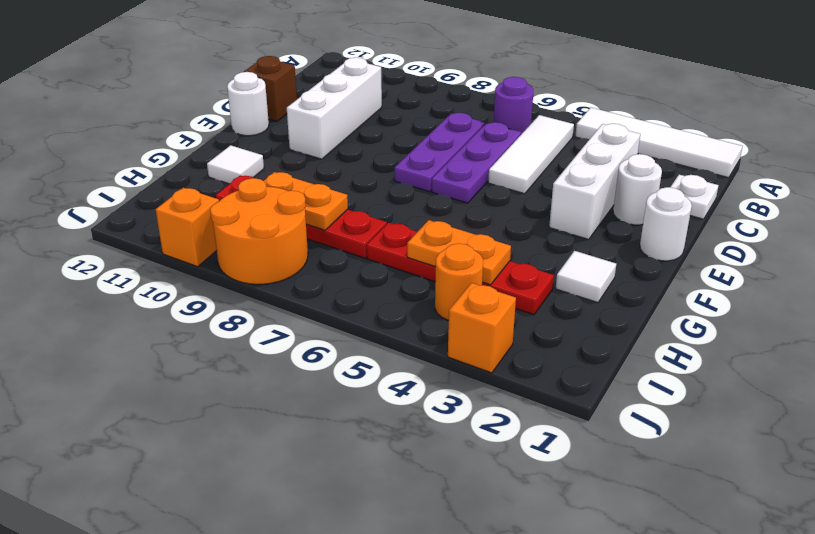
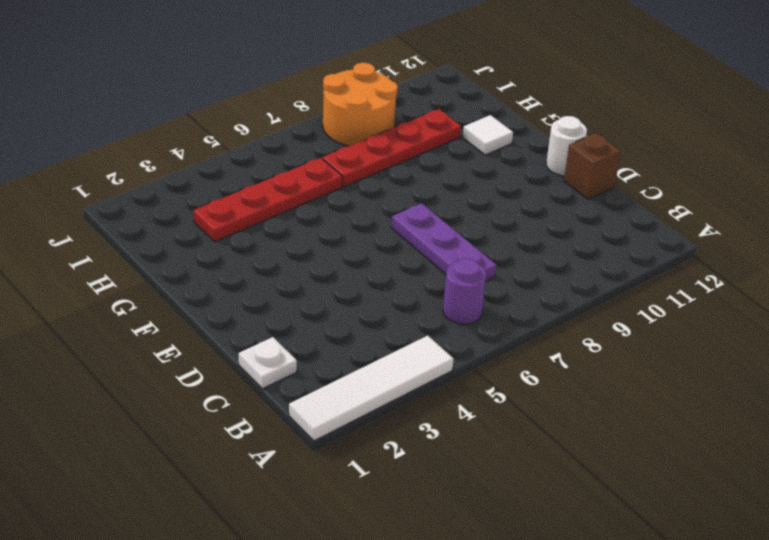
none -> white 1x3 tile [488,115,574,194]
none -> white 1x3 brick [549,124,640,239]
none -> purple 1x3 plate [432,122,521,203]

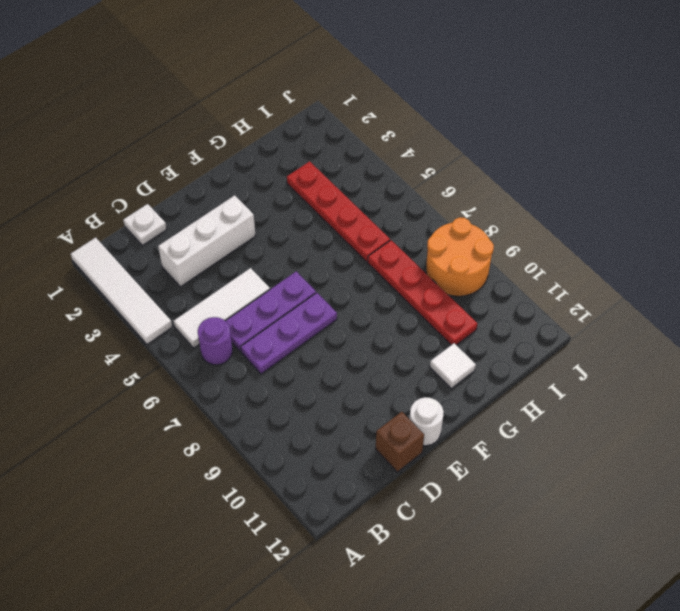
none -> white 1x3 brick [287,57,382,159]
none -> white 1x1 round brick [613,154,662,225]
none -> white 1x1 round brick [640,187,692,261]

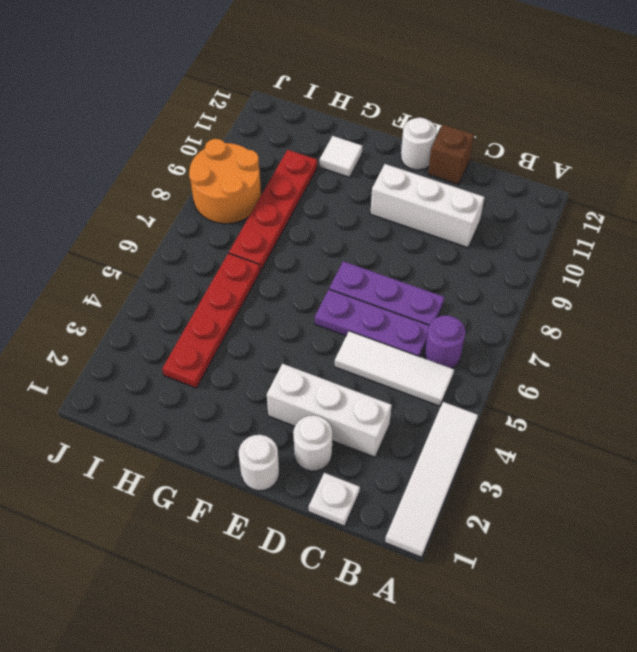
none -> white 1x1 tile [556,251,616,303]
none -> orange 1x1 round brick [435,243,483,320]
none -> orange 1x1 brick [448,283,516,373]

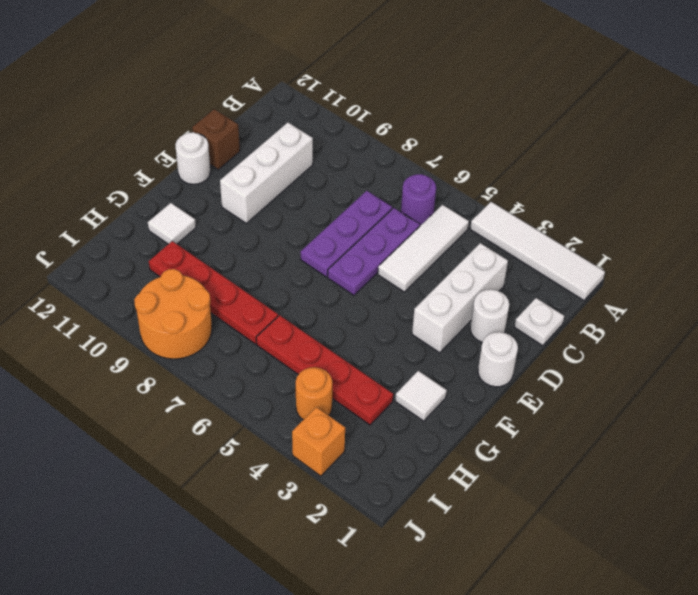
none -> orange 1x1 brick [156,188,219,267]
none -> orange 1x2 plate [407,220,511,285]
none -> orange 1x2 plate [264,172,348,230]

